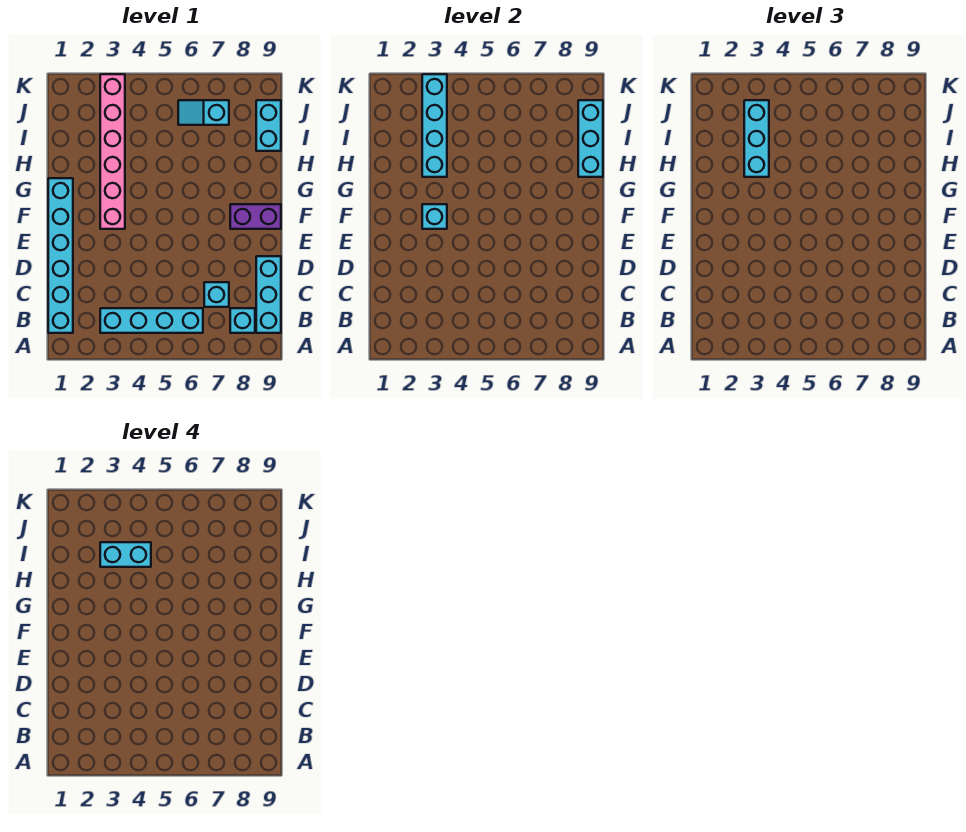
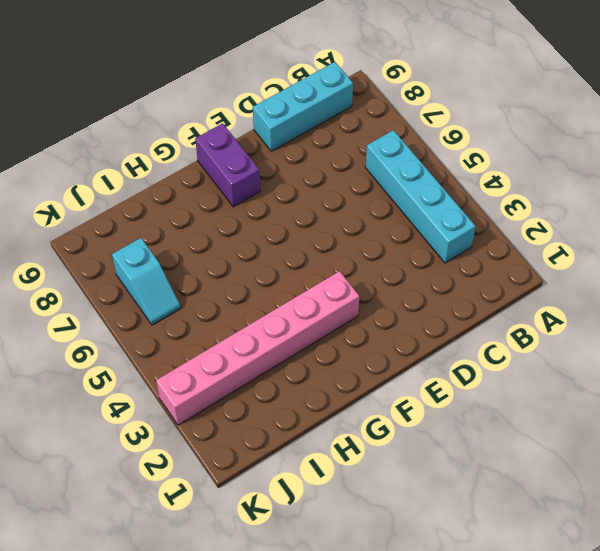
none -> cyan 1x6 brick [48,178,73,333]
none -> cyan 1x1 brick [230,308,255,333]
none -> cyan 1x1 brick [204,282,229,307]

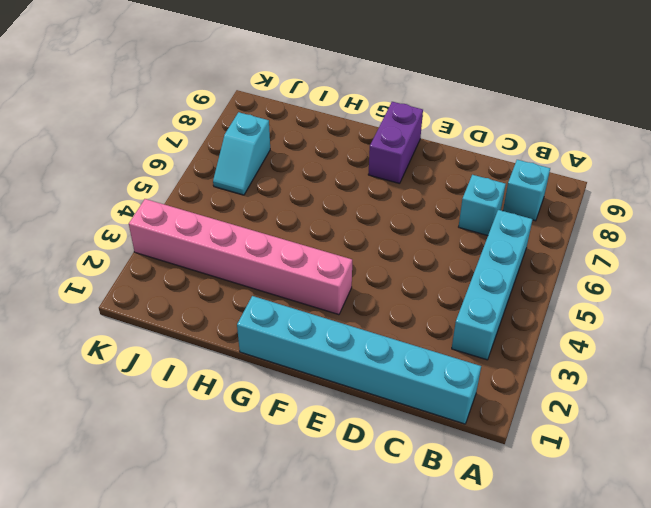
none -> cyan 1x3 brick [256,256,281,333]
none -> cyan 1x2 brick [256,100,281,151]
none -> cyan 1x1 brick [422,204,447,229]

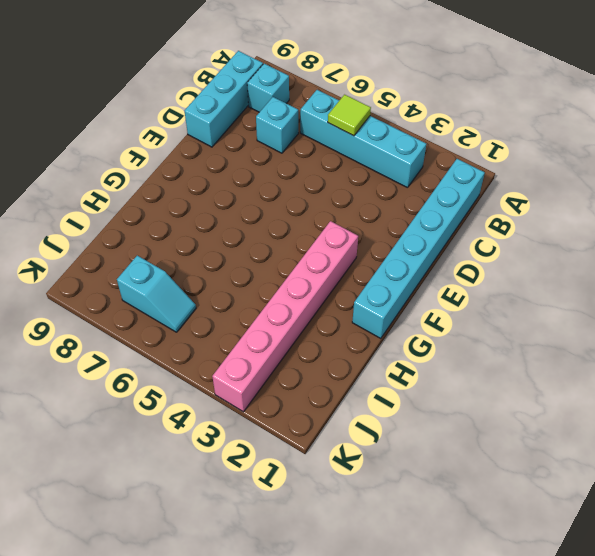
lime 1x1 tile [328,95,371,136] -> none
none -> purple 1x2 brick [230,204,281,229]
none -> cyan 1x2 brick [256,100,281,151]
none -> cyan 1x1 brick [422,204,447,229]

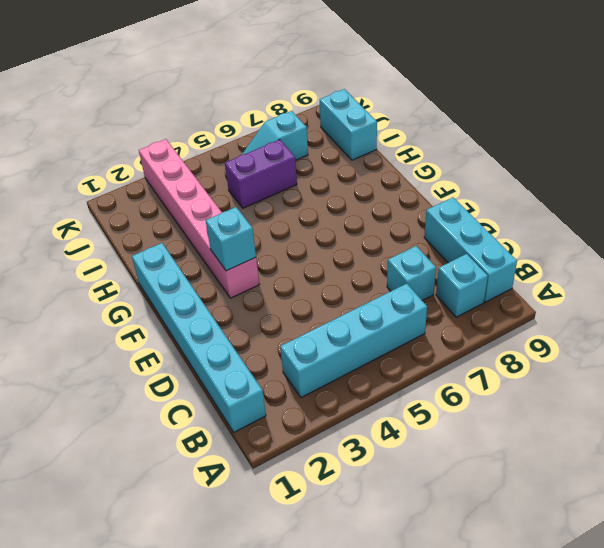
purple 1x2 brick [225,140,297,208] -> purple 1x2 brick moved to [230,204,281,229]
none -> cyan 1x4 brick [422,74,447,177]
none -> cyan 1x3 brick [578,100,603,177]
none -> cyan 1x3 brick [744,100,769,177]

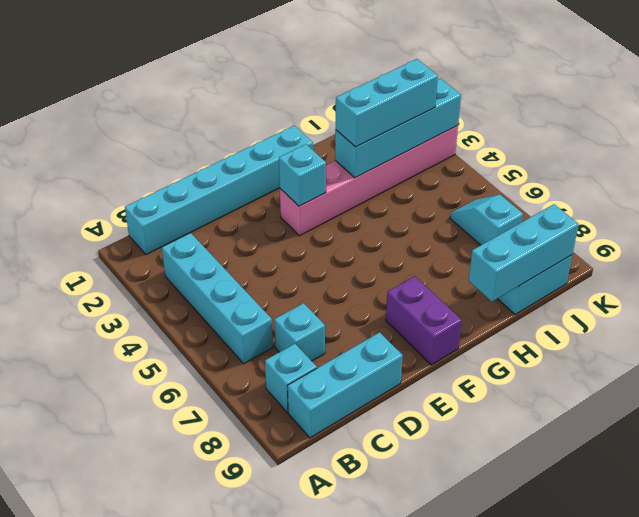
none -> cyan 1x2 brick [100,542,151,567]

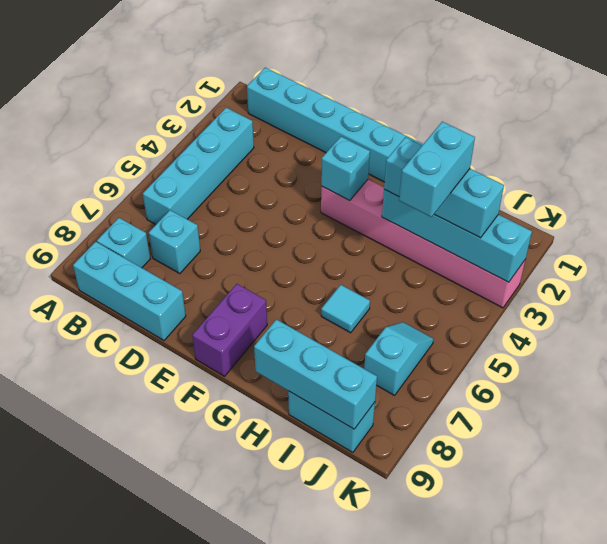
cyan 1x1 tile [321,285,370,333] -> none

